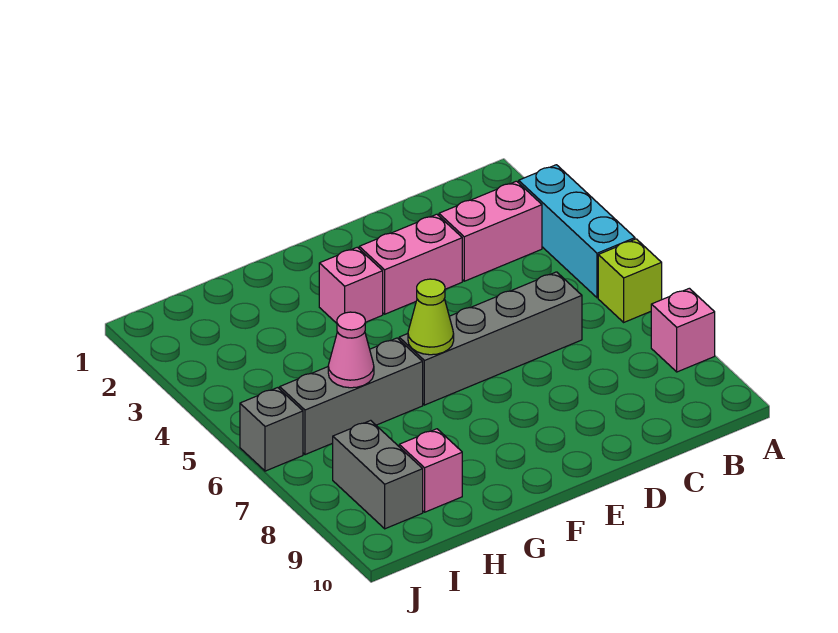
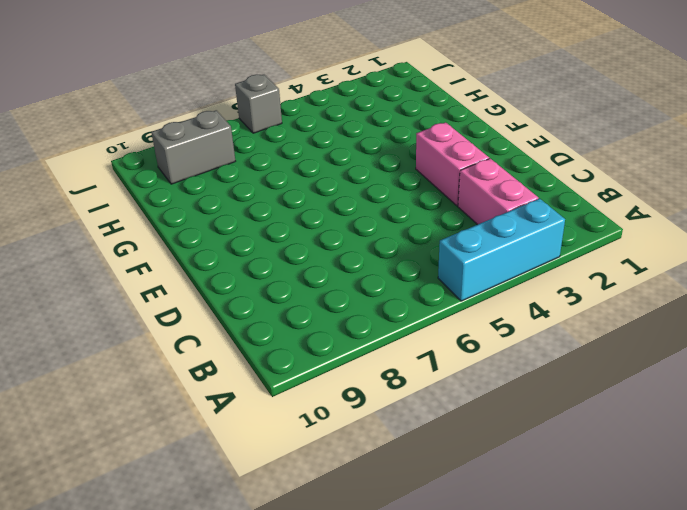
none -> lime 1x1 brick [598,239,662,322]
none -> pink 1x1 brick [651,288,715,372]
none -> grey 1x4 brick [399,272,582,405]

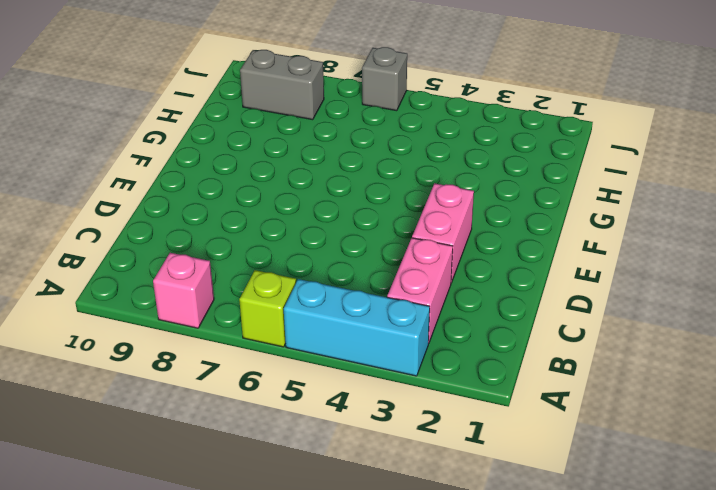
none -> grey 1x4 brick [399,272,582,405]
none -> pink 1x1 brick [319,247,383,323]
none -> grey 1x3 brick [280,338,423,455]

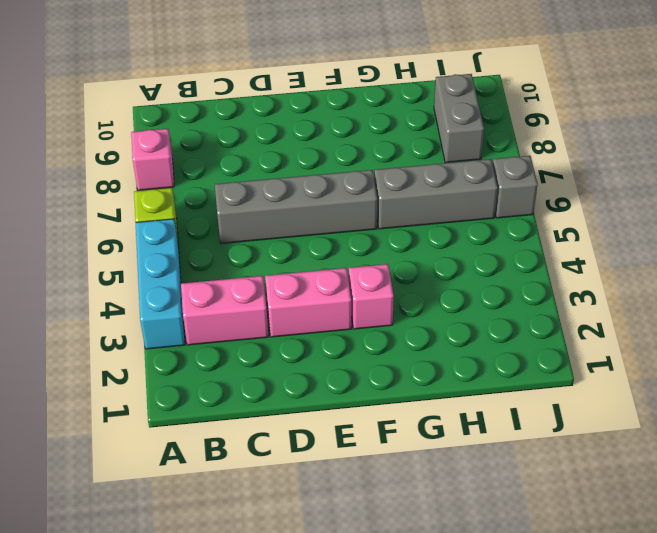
none -> pink 1x1 brick [399,429,462,512]
none -> lime 1x1 cone [408,279,454,355]
none -> pink 1x1 cone [328,312,374,388]

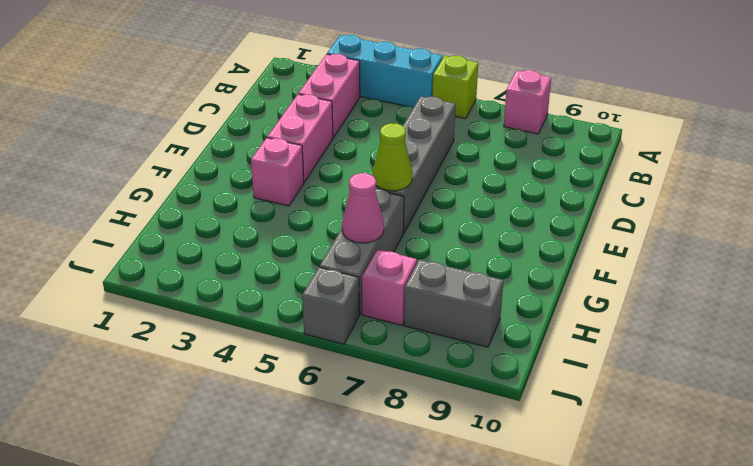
pink 1x1 brick [362,250,417,325] -> pink 1x1 brick moved to [399,429,462,512]

